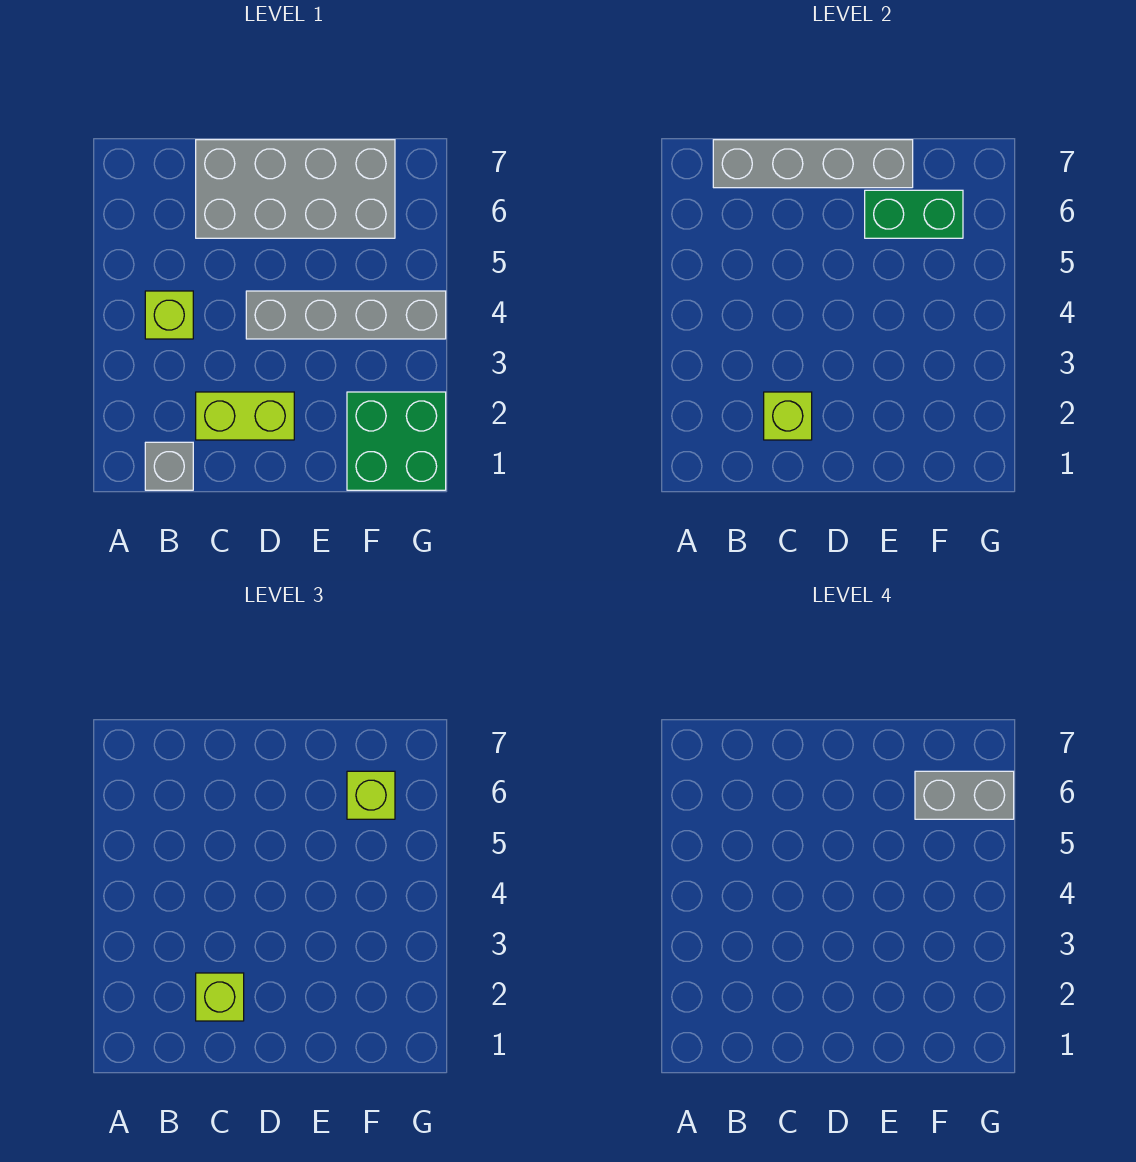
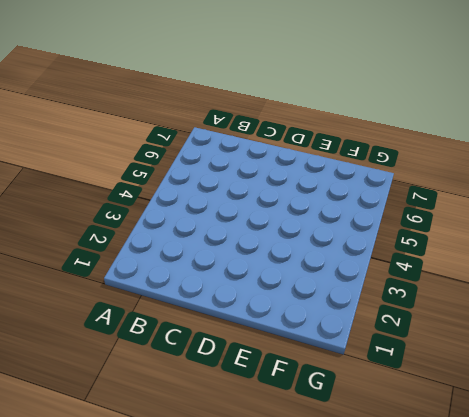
none -> grey 1x1 brick [145,442,193,490]
none -> lime 1x1 brick [145,291,193,339]
none -> lime 1x2 brick [196,392,294,440]

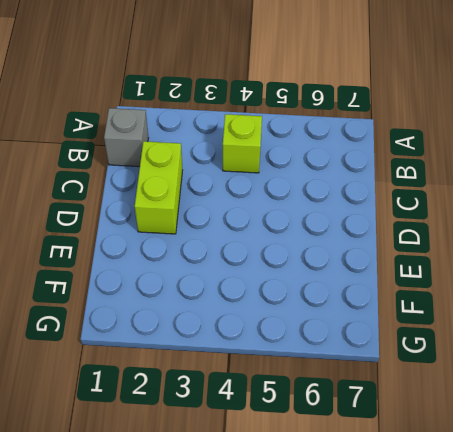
none -> grey 2x4 brick [196,140,395,238]
none -> grey 1x4 brick [246,291,446,339]
none -> green 2x2 brick [347,392,446,490]

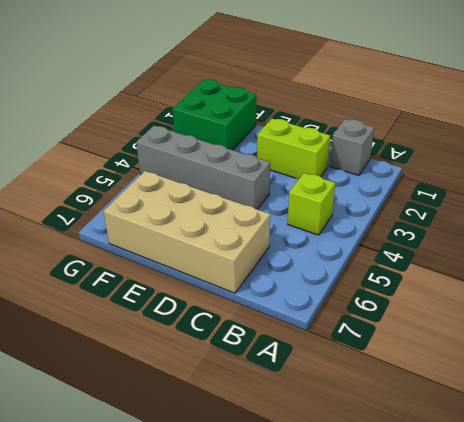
tan 2x4 brick [104,171,270,293] -> grey 2x4 brick [196,140,395,238]
none -> grey 1x4 brick [713,140,913,188]
none -> lime 1x1 brick [764,392,812,440]
none -> green 1x2 brick [865,190,963,238]

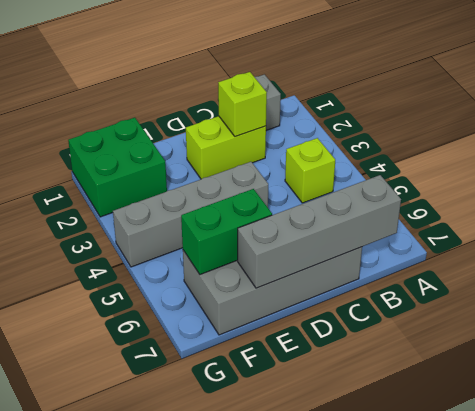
none -> lime 1x1 brick [196,973,244,1021]
none -> lime 1x1 brick [347,771,395,819]
none -> grey 1x2 brick [915,771,1014,819]

